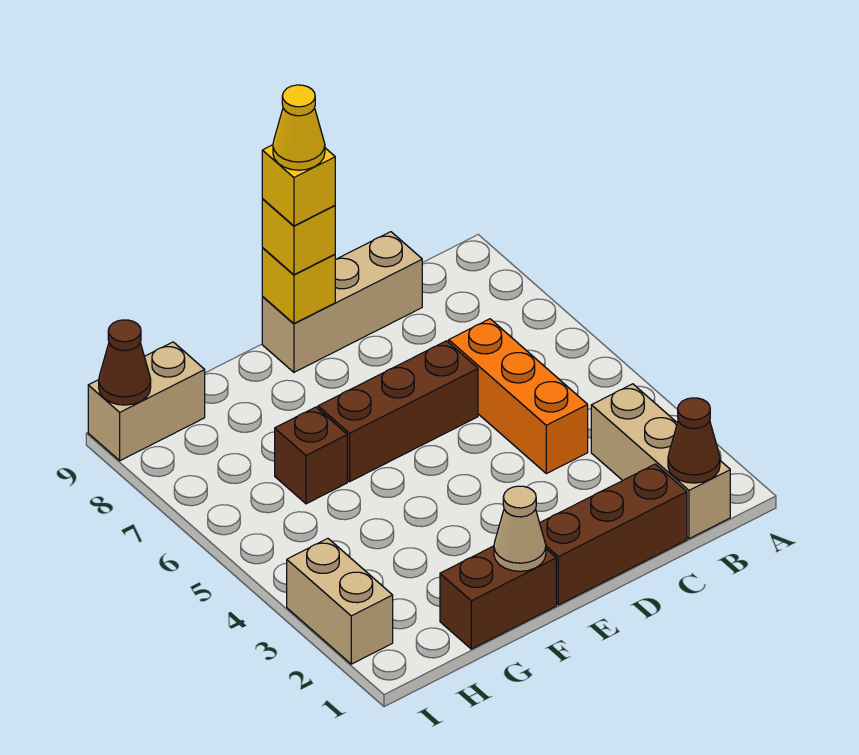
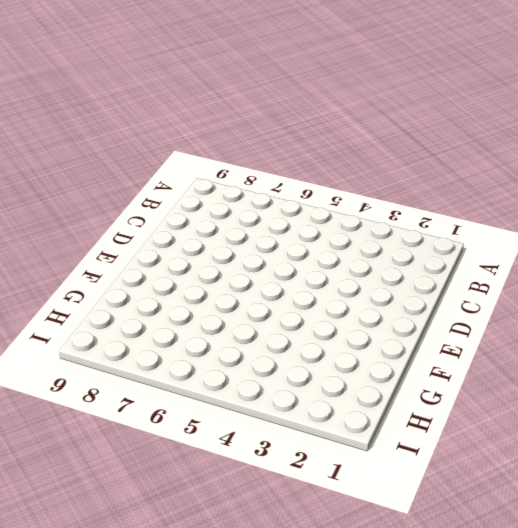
none -> tan 1x3 brick [591,384,730,539]
none -> brown 1x3 brick [540,464,687,605]
none -> orange 1x3 brick [449,319,588,474]

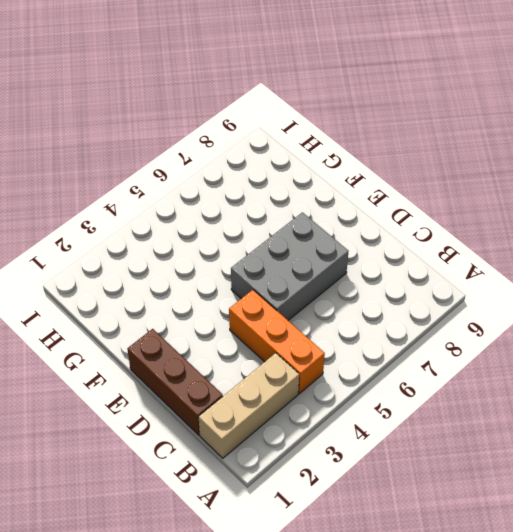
orange 1x3 brick [229,290,325,393] -> orange 1x3 brick turned to [449,319,588,474]
grey 2x3 brick [231,212,349,320] -> brown 1x3 brick [318,341,478,482]
none -> tan 1x3 brick [262,232,422,372]
none -> brown 1x2 brick [440,546,556,649]
none -> brown 1x1 brick [275,407,347,504]

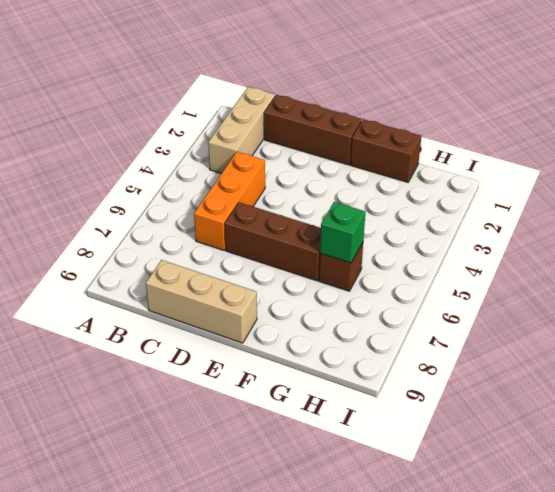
green 1x1 brick [320,202,365,263] -> none
none -> tan 1x2 brick [88,342,205,461]
none -> tan 1x2 brick [287,539,393,664]
none -> brown 1x1 cone [668,398,720,483]

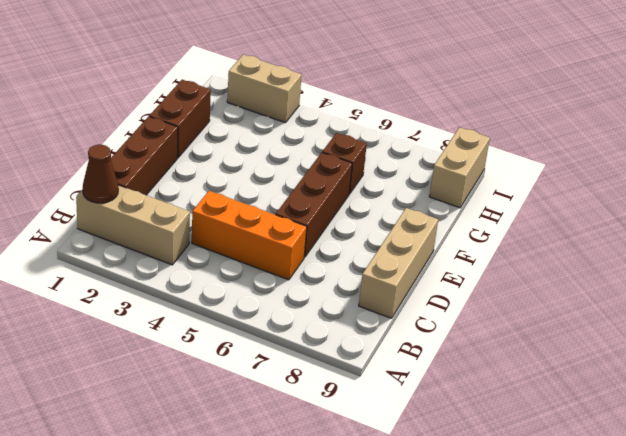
none -> yellow 1x1 brick [262,248,335,323]
none -> tan 1x1 cone [494,486,546,571]
none -> brown 1x1 cone [99,320,151,405]

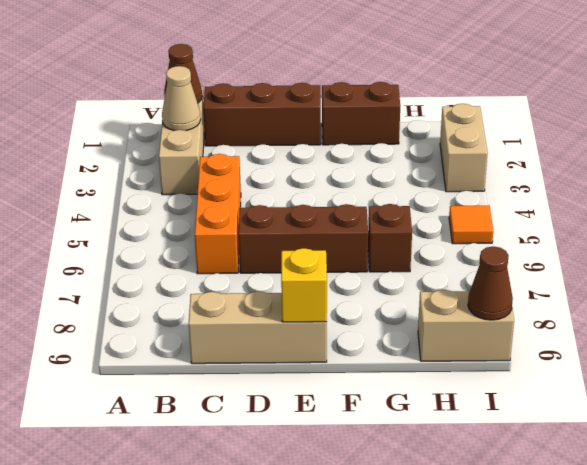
tan 1x1 cone [162,66,201,131] -> tan 1x1 cone moved to [494,486,546,571]
orange 1x1 tile [449,205,493,244] -> none
none -> yellow 1x1 brick [262,199,335,275]
none -> yellow 1x1 brick [262,145,335,226]
none -> yellow 1x1 cone [273,85,325,170]

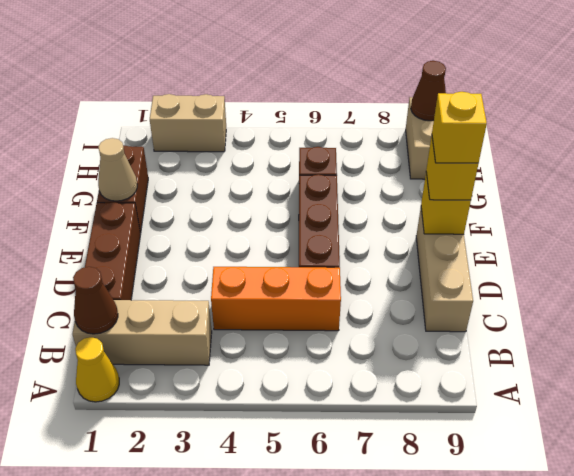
yellow 1x1 cone [75,337,119,402] -> yellow 1x1 cone moved to [273,85,325,170]

